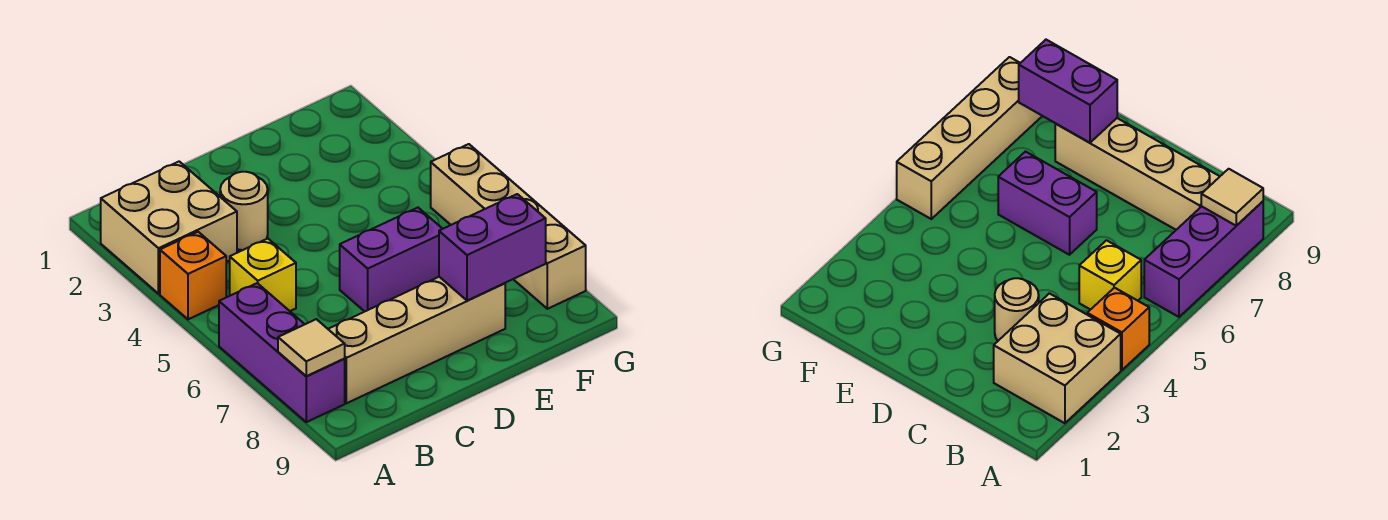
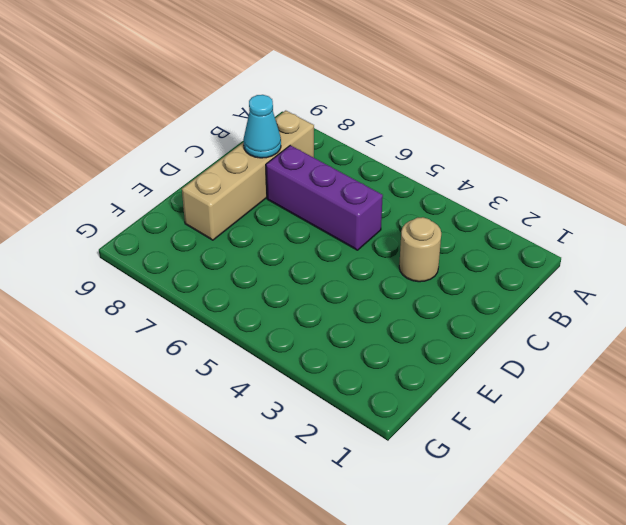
purple 1x3 brick [266,145,383,250] -> purple 1x3 brick moved to [219,283,345,422]
cyan 1x1 cone [243,95,281,158] -> none
none -> tan 2x2 brick [101,162,237,294]
none -> orange 1x1 brick [160,232,226,319]

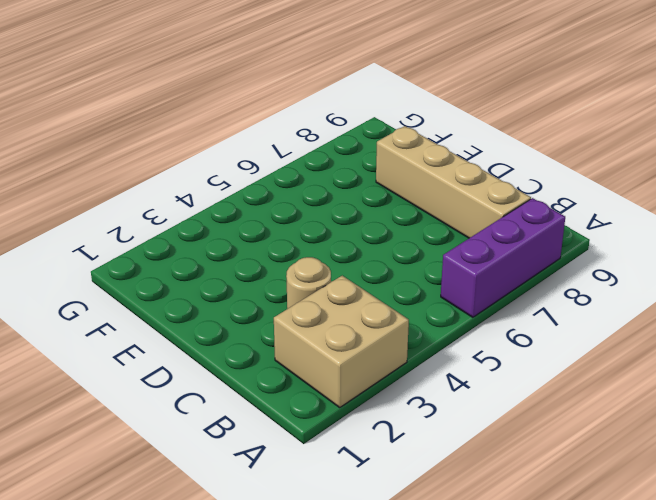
none -> orange 1x1 brick [160,232,226,319]
none -> yellow 1x1 brick [230,239,296,311]

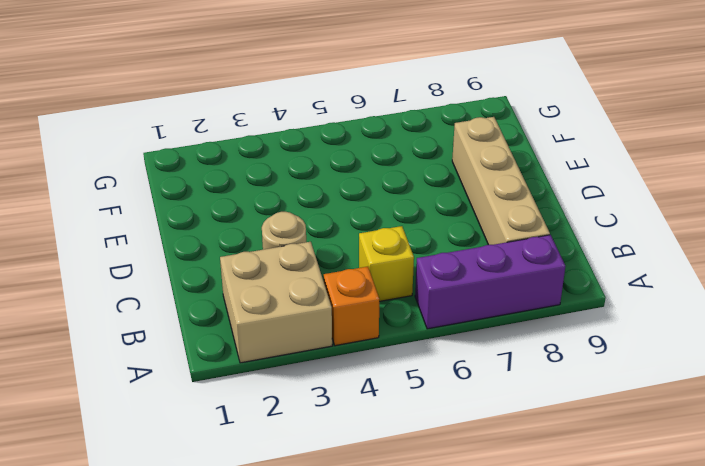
none -> purple 1x2 brick [340,208,442,312]
none -> tan 1x4 brick [431,144,586,309]

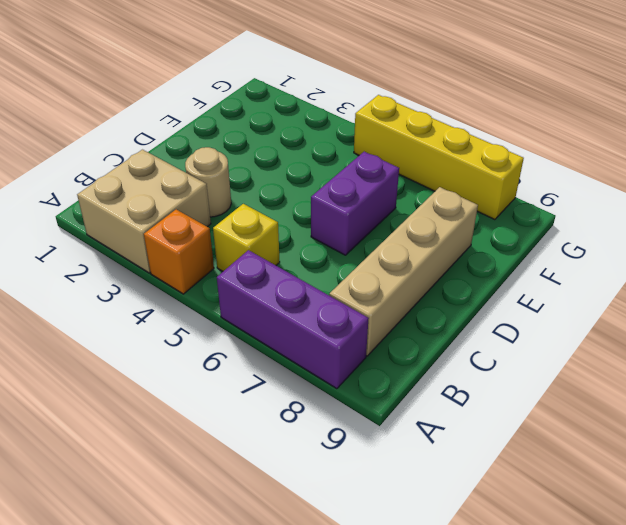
yellow 1x4 brick [354,95,524,220] -> tan 1x4 brick [431,144,586,309]
none -> tan 1x1 tile [278,319,345,376]
none -> purple 1x2 brick [439,194,546,301]

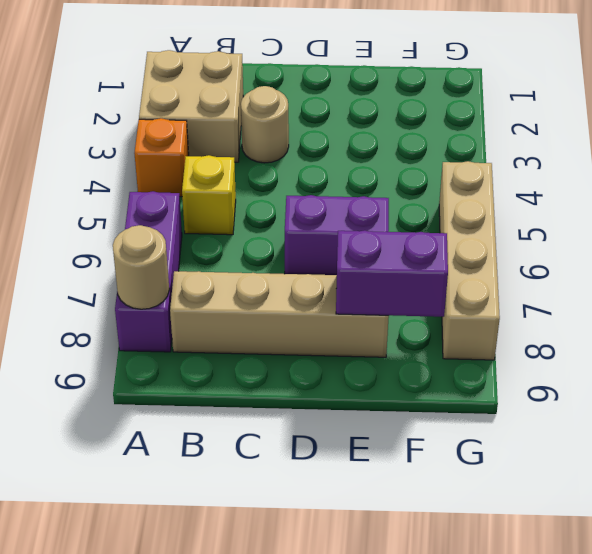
tan 1x1 round brick [113,225,169,309] -> tan 1x1 tile [278,319,345,376]

